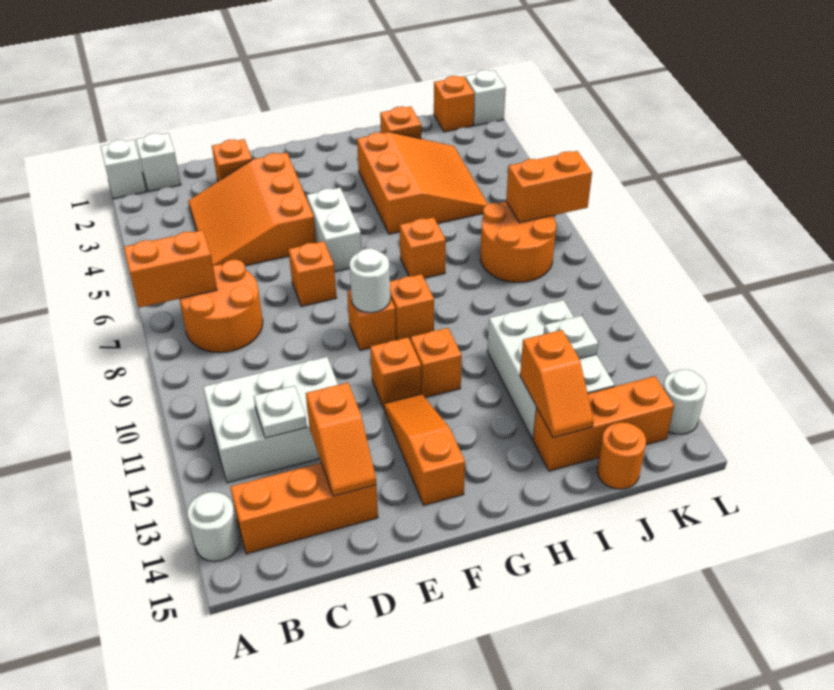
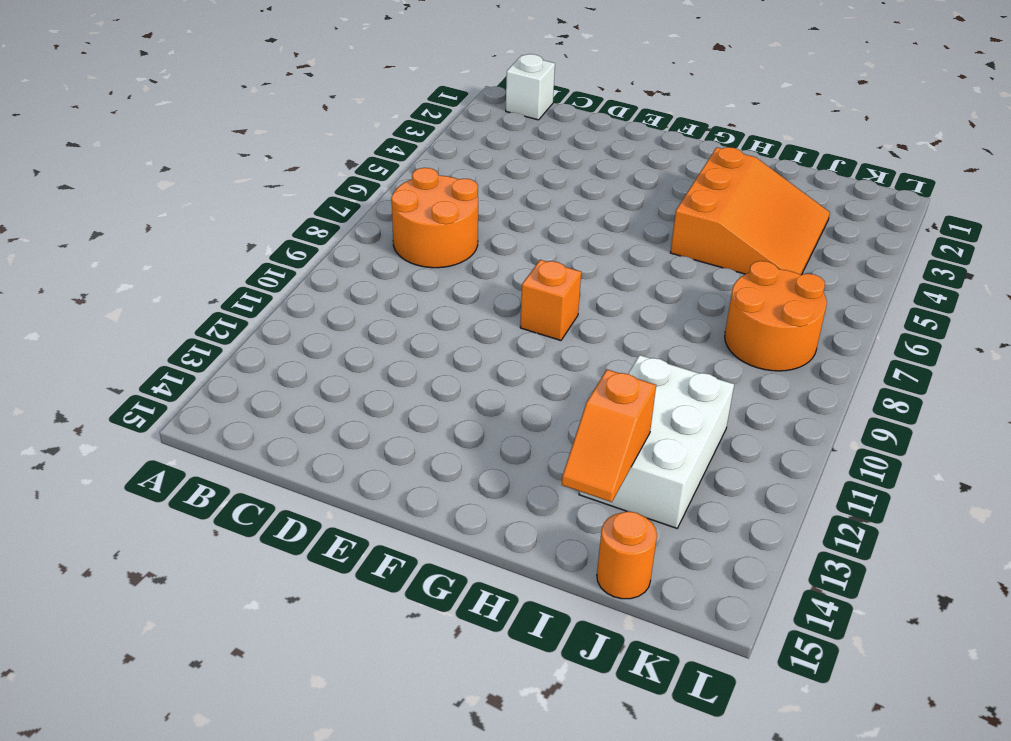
none -> white 1x1 brick [100,140,146,199]
none -> white 1x1 round brick [187,492,240,562]
none -> white 2x3 brick [203,357,338,483]
none -> orange 1x3 brick [230,463,378,554]

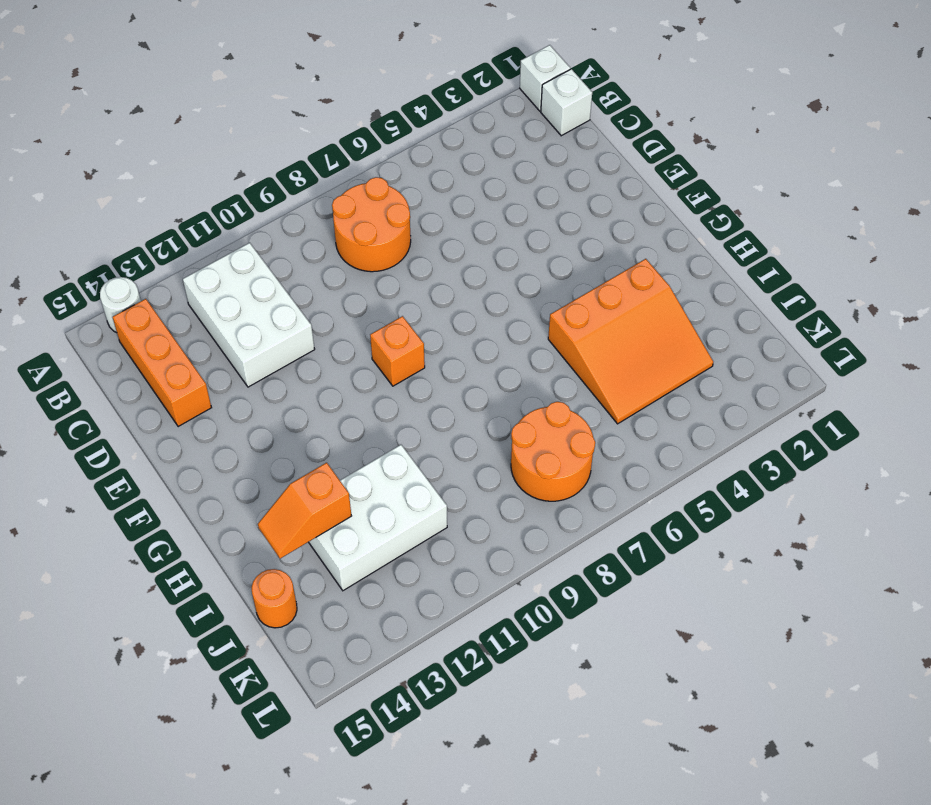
none -> orange 3x3 slope [188,153,316,266]
none -> orange 1x1 brick [212,139,252,181]
none -> orange 1x1 brick [288,241,337,306]
none -> white 1x2 brick [307,188,362,272]

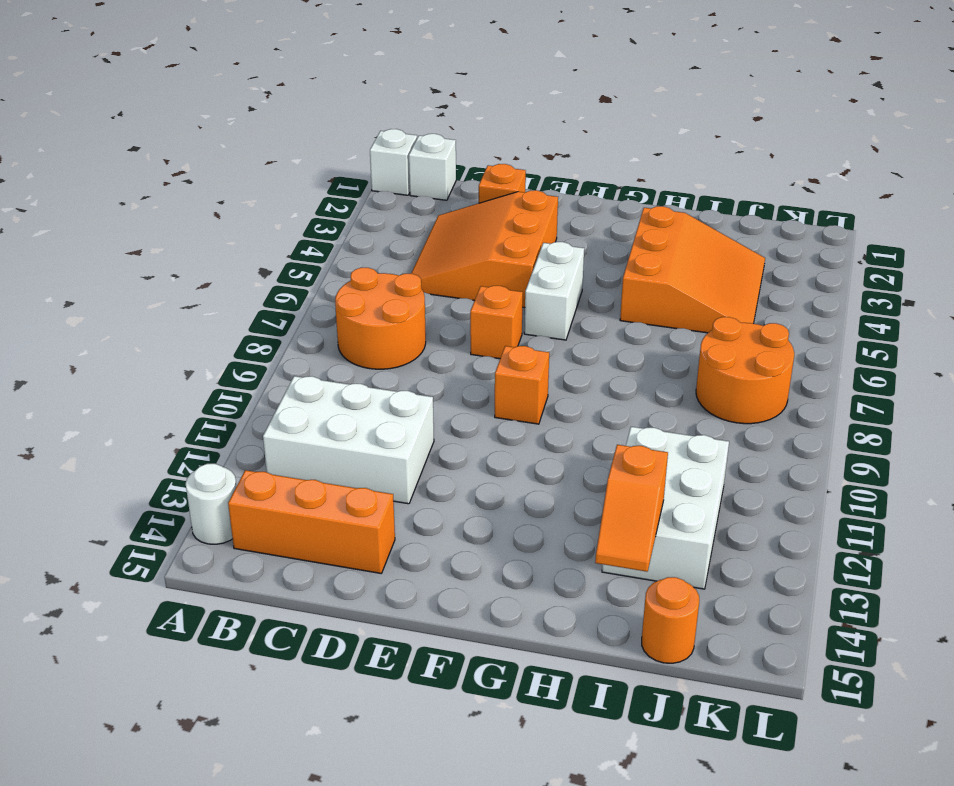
none -> orange 1x1 brick [370,337,421,408]
none -> orange 1x3 slope [384,394,465,505]
none -> orange 1x1 brick [390,274,434,340]
none -> orange 1x1 brick [411,328,462,398]

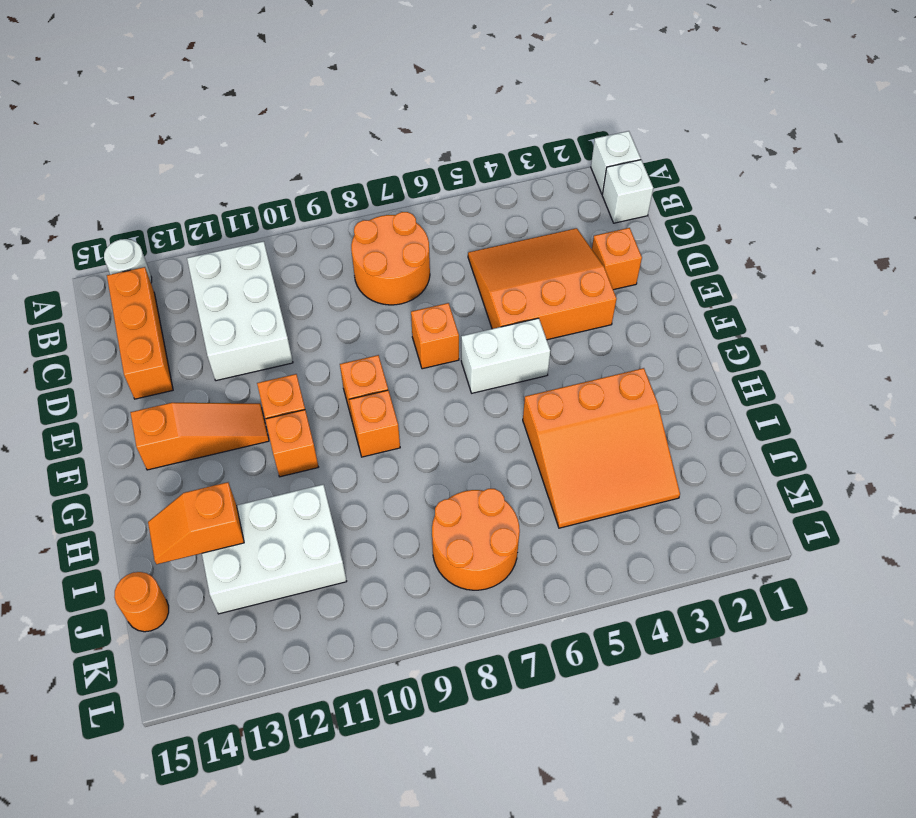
none -> orange 1x1 brick [400,217,446,278]
none -> orange 1x1 brick [380,106,421,139]
none -> orange 1x3 brick [533,376,674,471]
none -> orange 1x1 brick [434,76,474,132]

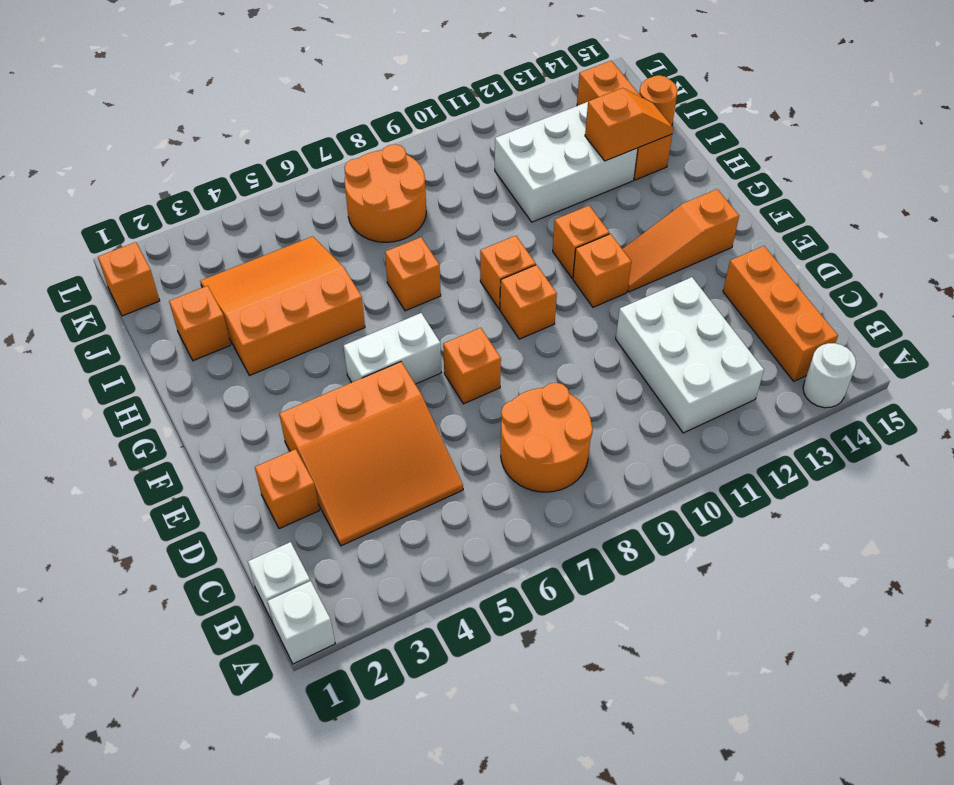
none -> white 1x1 brick [465,70,506,126]
none -> white 1x1 round brick [663,369,706,434]
none -> orange 1x2 brick [124,230,217,308]
none -> white 1x1 plate [254,386,307,438]

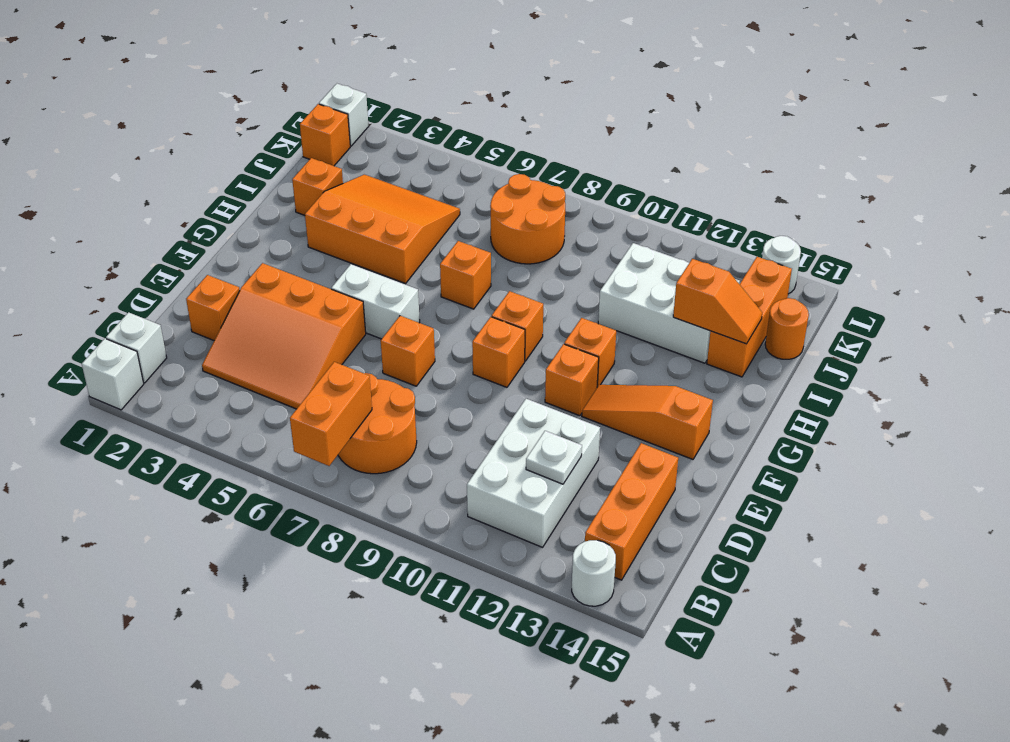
none -> orange 1x2 slope [306,383,376,496]
none -> white 1x1 round brick [349,248,390,313]
none -> white 1x1 plate [544,316,598,359]
none -> orange 1x2 brick [506,151,592,223]

